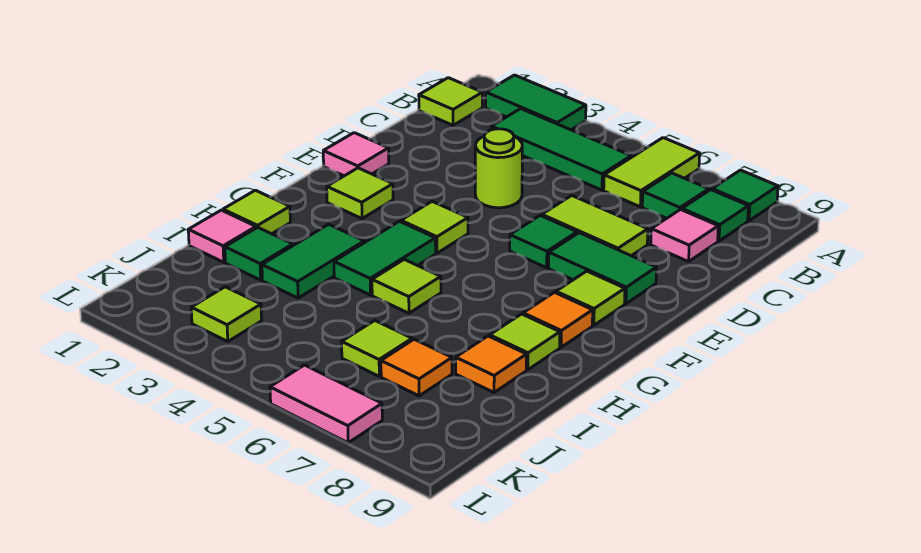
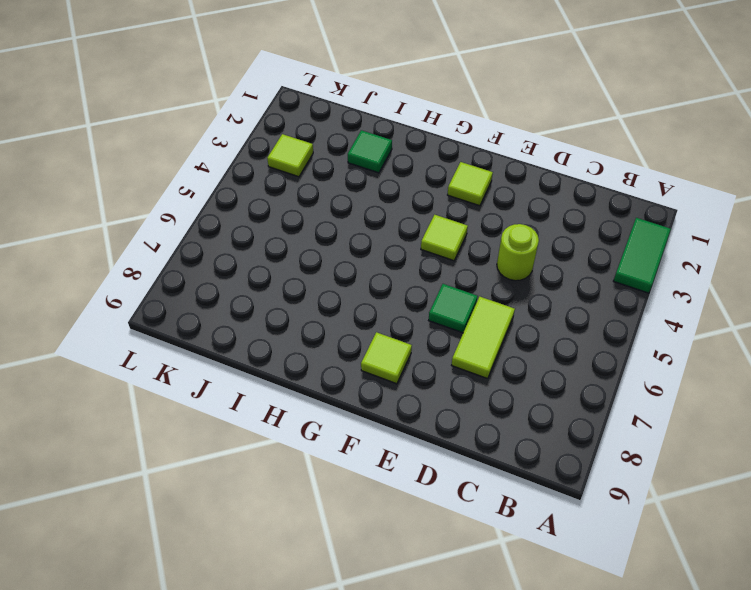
none -> lime 1x2 tile [604,138,700,207]
none -> green 1x1 tile [712,170,778,221]
none -> lime 1x1 tile [419,78,482,125]

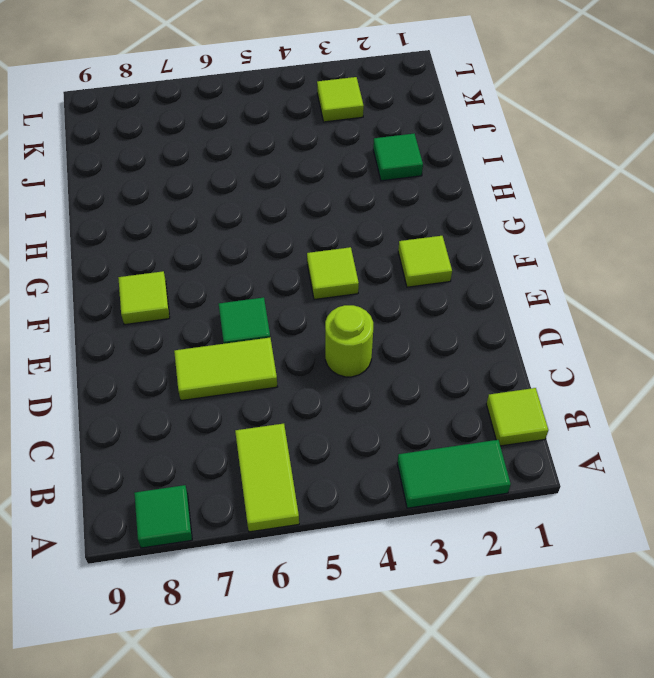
none -> green 1x3 tile [491,109,631,190]
none -> green 1x1 tile [642,173,709,218]
none -> green 1x1 tile [682,190,748,241]

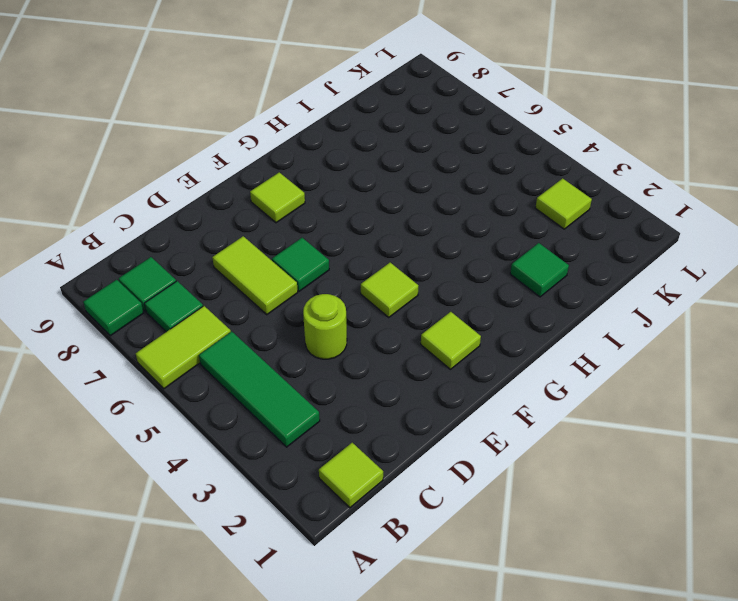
none -> green 1x2 tile [486,75,586,130]
none -> pink 1x1 tile [651,210,718,262]
none -> pink 1x1 tile [323,133,389,176]

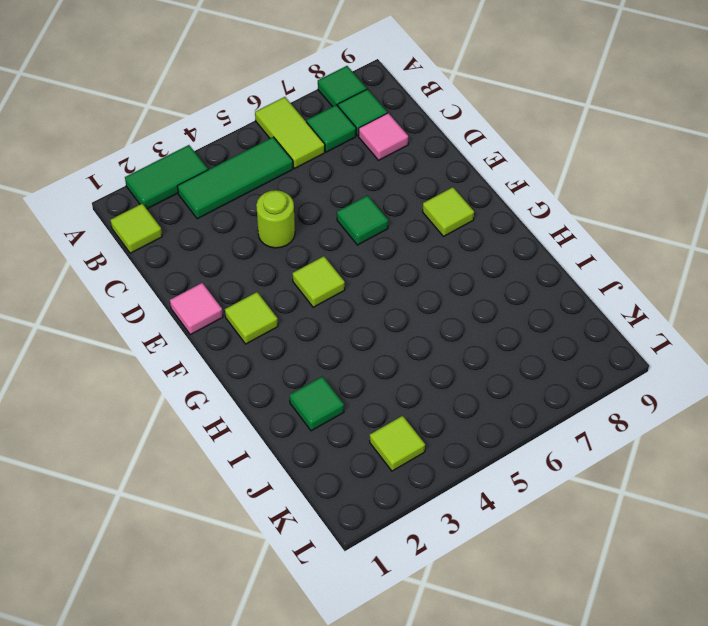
none -> lime 1x2 tile [542,196,648,256]
none -> green 1x2 tile [549,233,657,304]
none -> green 1x2 tile [334,221,436,295]

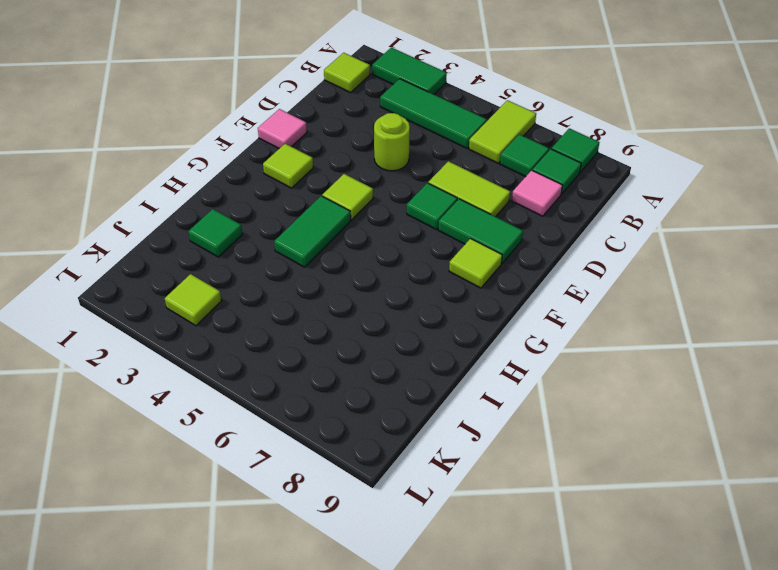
none -> orange 1x1 tile [523,292,593,347]
none -> lime 1x1 tile [223,190,290,234]
none -> green 1x2 tile [262,224,364,298]

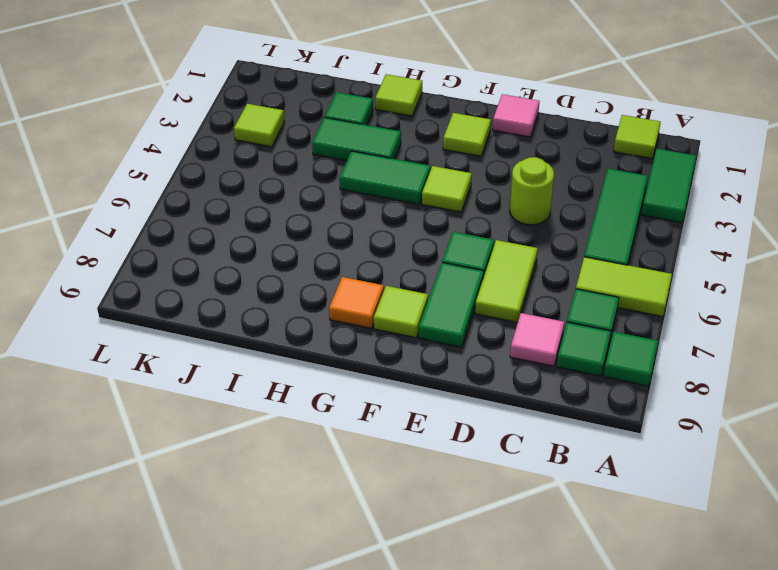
none -> lime 1x1 tile [372,260,441,313]
none -> lime 1x1 tile [490,314,560,370]
none -> pink 1x1 tile [188,210,256,262]

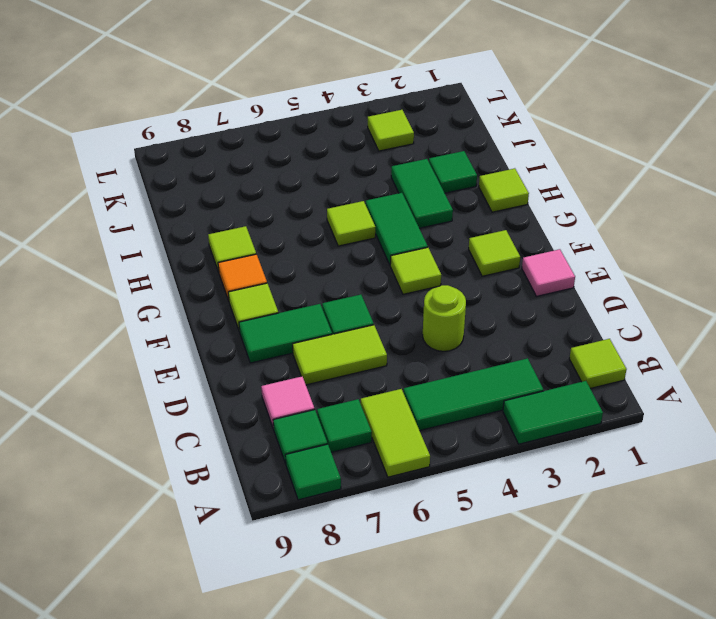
none -> pink 1x1 tile [188,210,256,262]
none -> orange 1x1 tile [456,336,527,392]
none -> lime 1x1 tile [342,321,412,376]

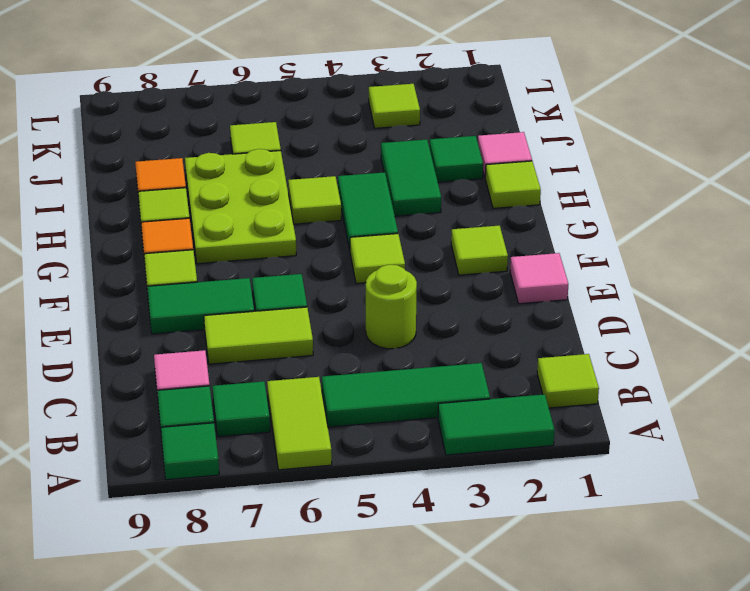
lime 2x3 plate [185,149,296,264] -> none
none -> orange 1x1 tile [381,339,452,396]
none -> pink 1x2 tile [270,365,382,443]

